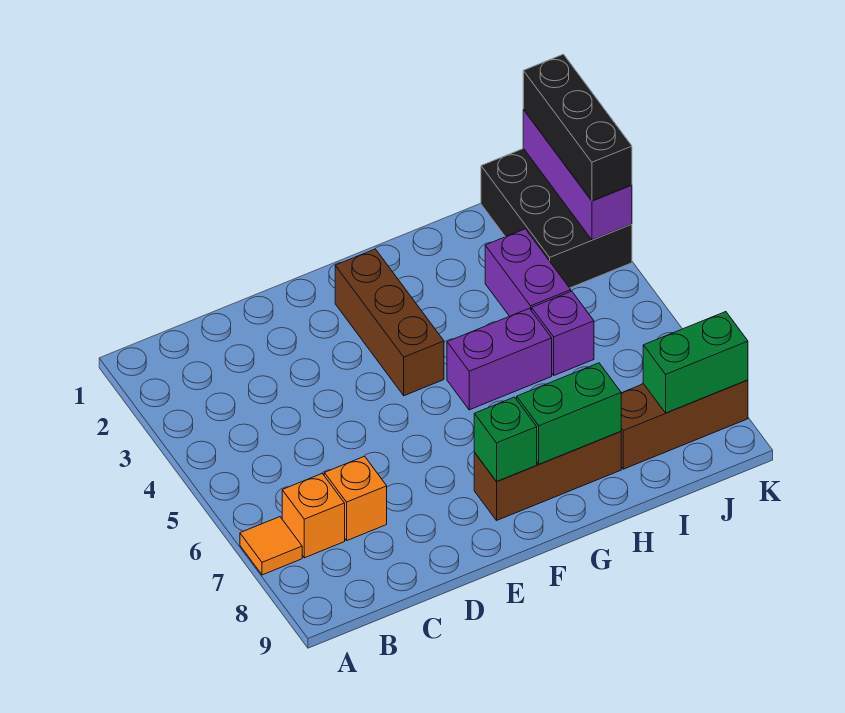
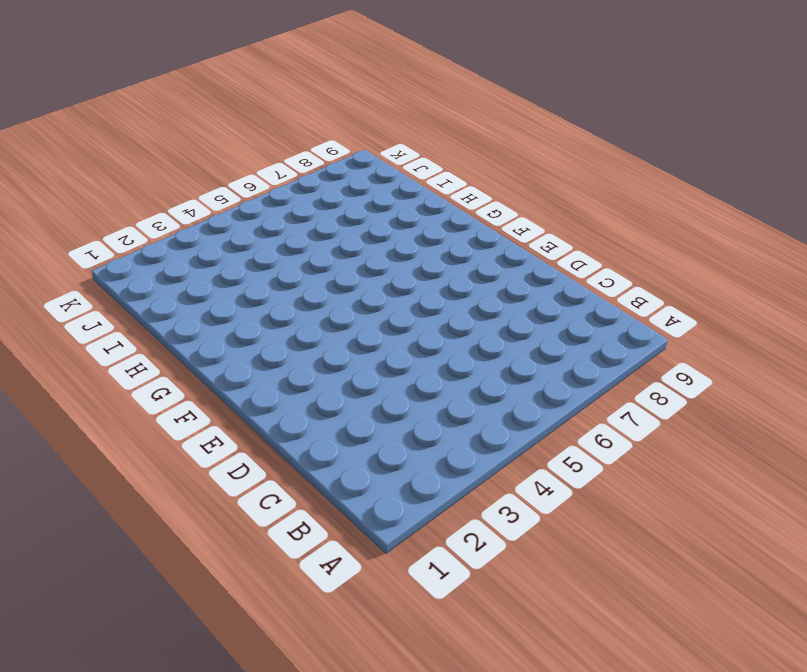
none -> orange 1x1 tile [240,517,302,575]
none -> orange 1x1 brick [282,474,345,558]
none -> orange 1x1 brick [324,456,387,540]

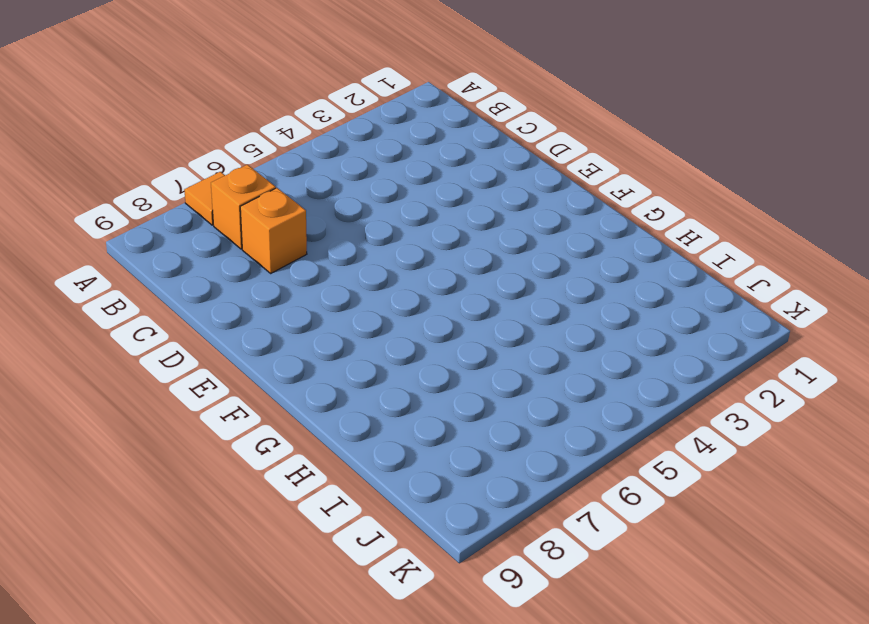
none -> brown 1x3 brick [335,249,444,396]
none -> brown 1x3 brick [474,432,621,520]
none -> purple 1x2 brick [447,308,552,410]

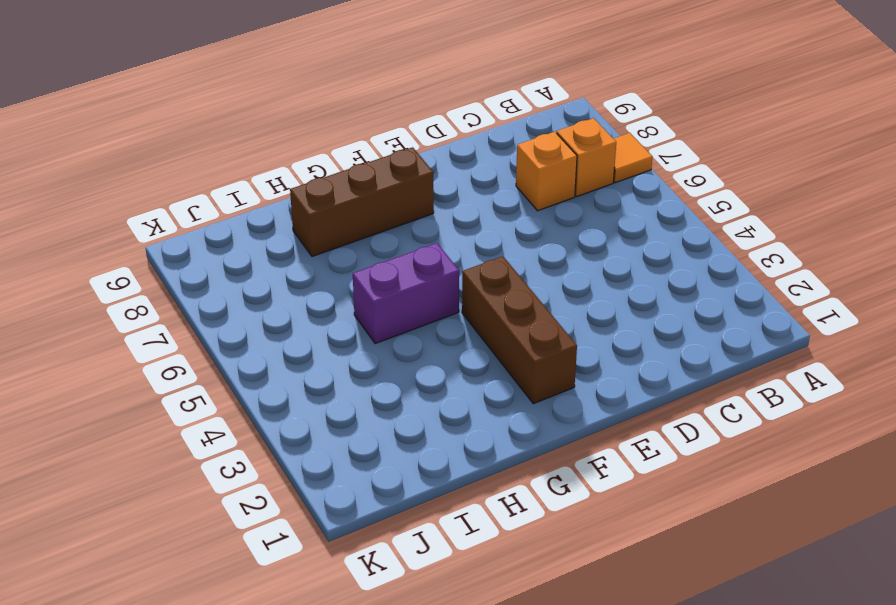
none -> purple 1x2 brick [485,229,571,316]
none -> purple 1x1 brick [532,291,594,375]
none -> brown 1x3 brick [621,380,748,469]

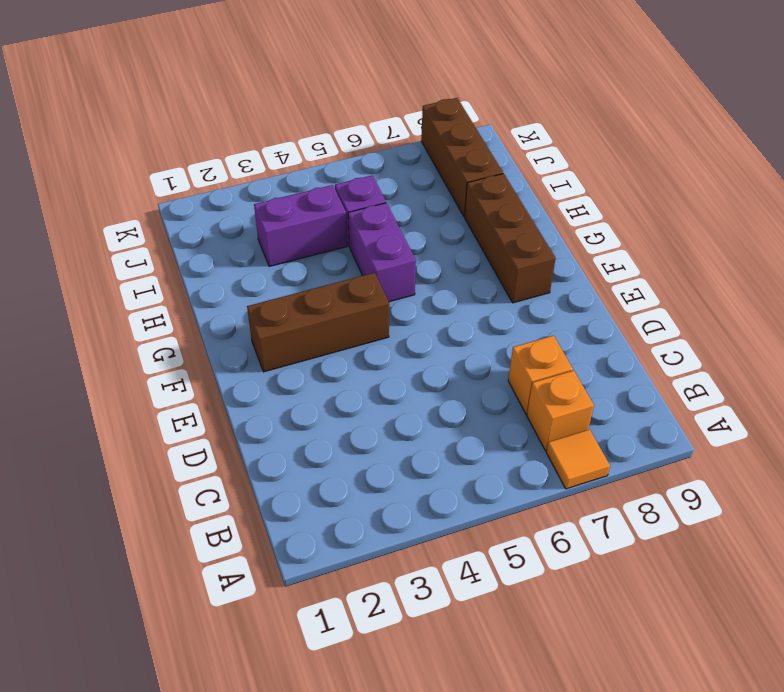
none -> black 2x3 brick [481,148,632,288]
none -> green 1x1 brick [474,397,537,482]
none -> green 1x2 brick [517,363,621,464]

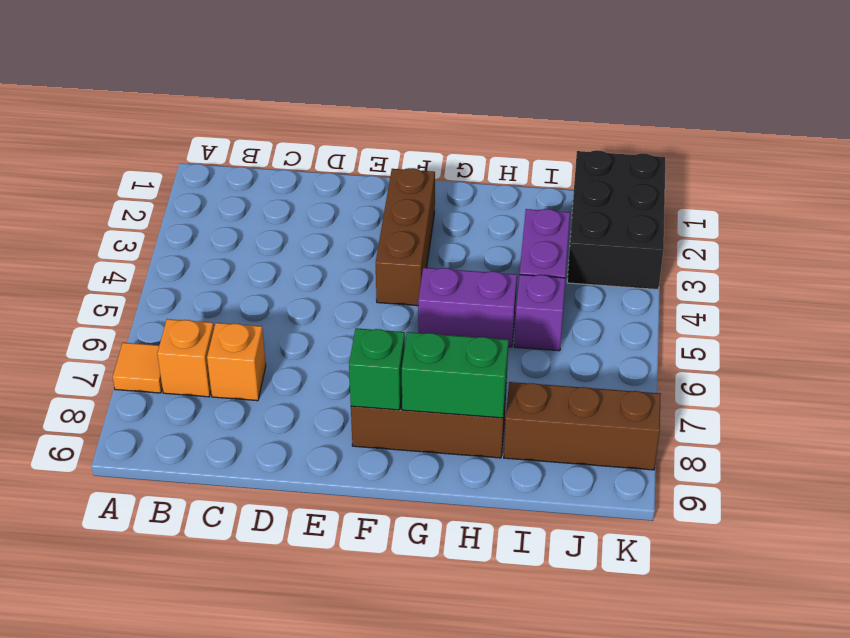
none -> green 1x2 brick [643,312,748,413]
none -> purple 1x3 brick [523,110,632,240]
none -> black 1x3 brick [523,54,632,201]

